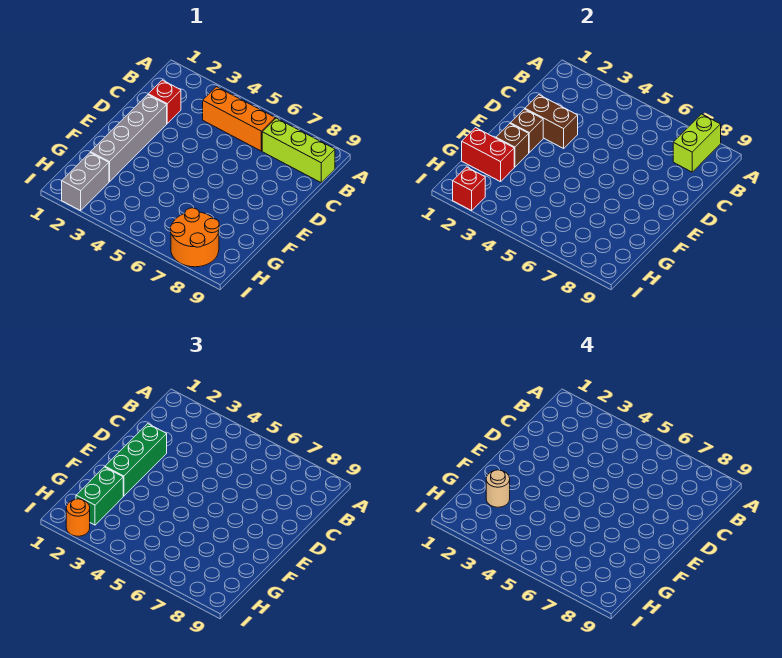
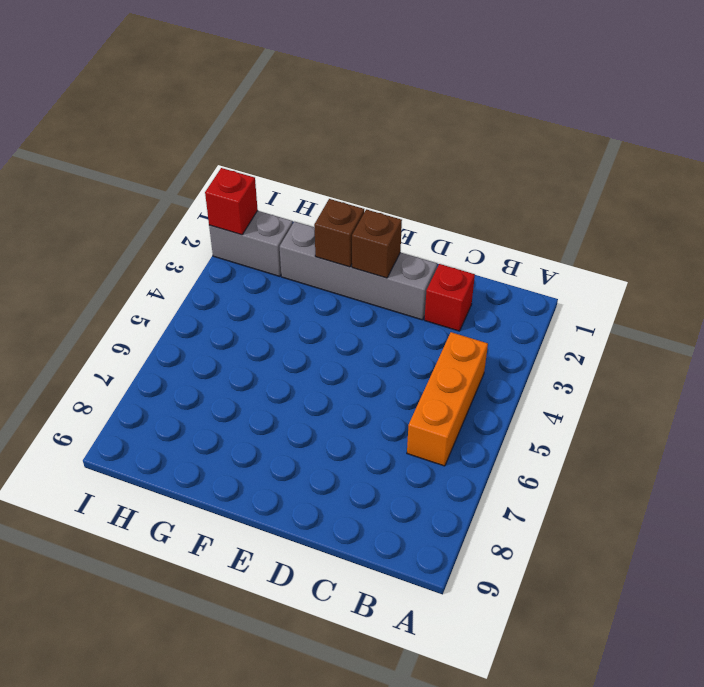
none -> lime 1x3 brick [262,118,335,182]
none -> orange 2x2 round brick [170,208,219,267]
none -> lime 1x2 brick [673,114,721,172]

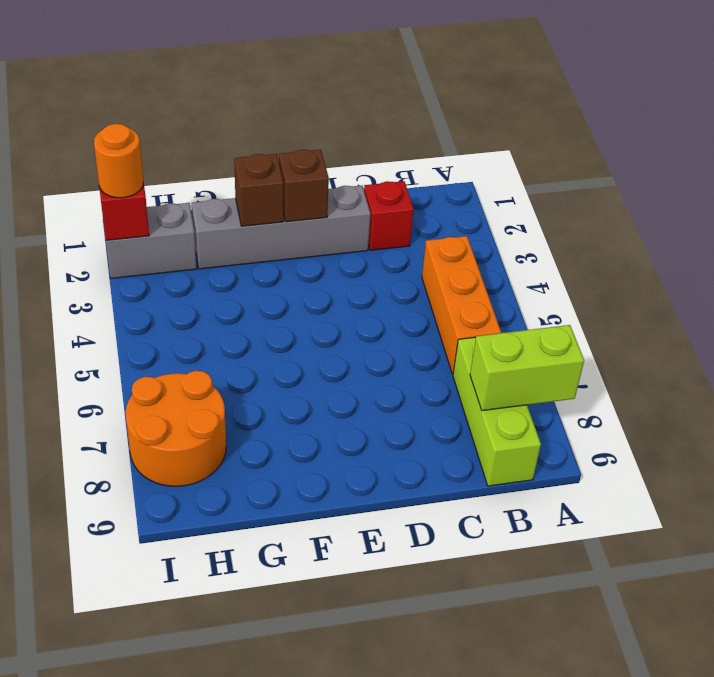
none -> brown 1x2 brick [525,95,578,148]
none -> red 1x2 brick [462,128,514,182]
none -> green 1x3 brick [105,424,167,496]

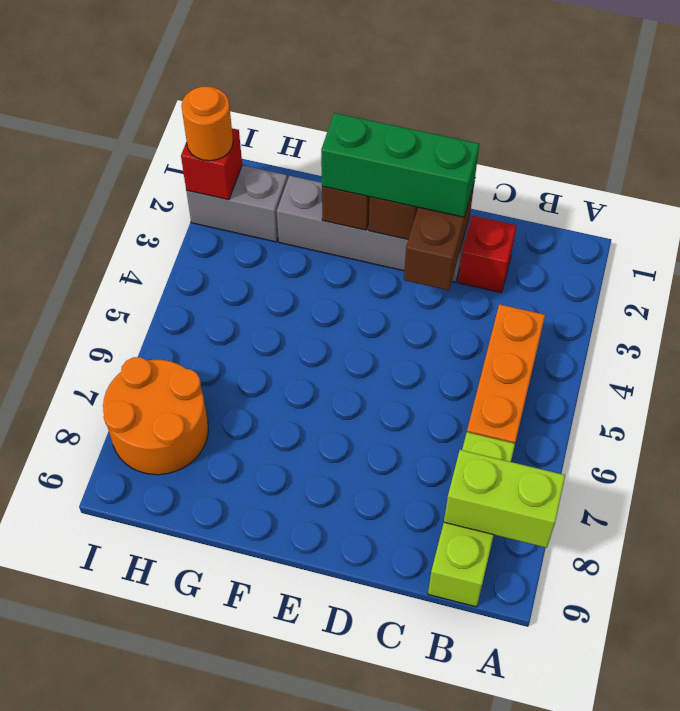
none -> red 1x2 brick [462,128,514,182]
none -> green 1x2 brick [76,467,123,525]
none -> tan 1x1 round brick [486,470,510,507]

